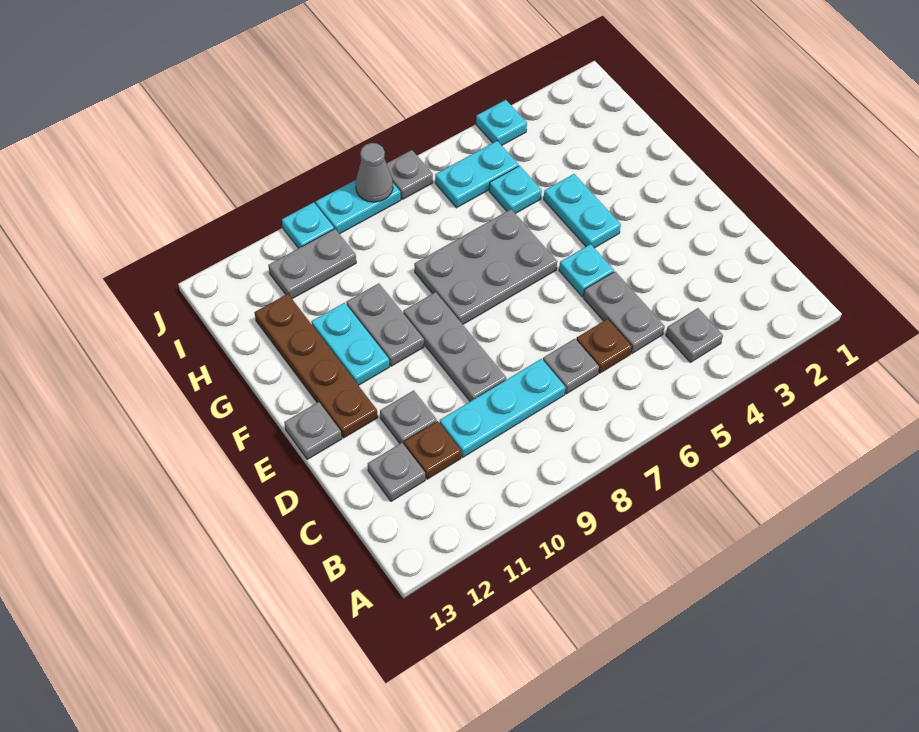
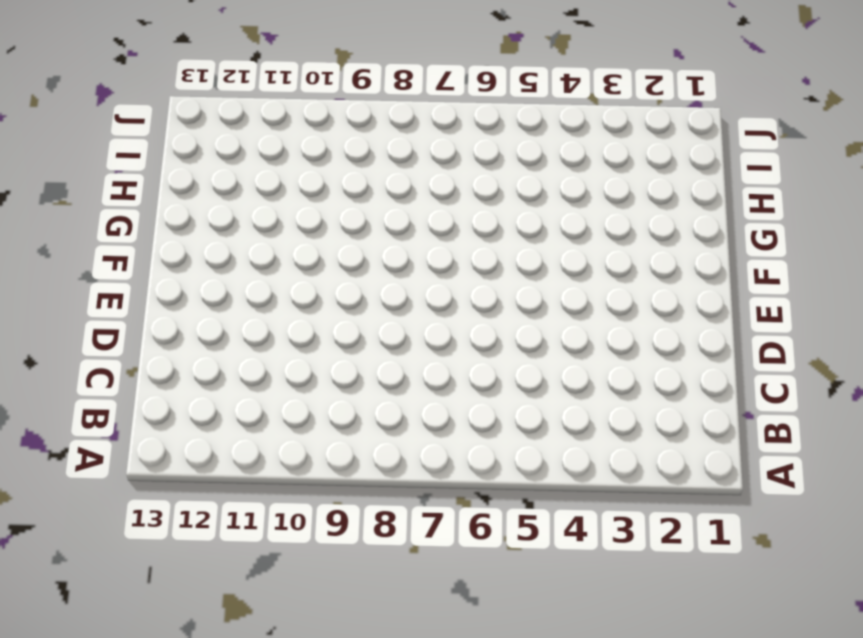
none -> grey 1x1 plate [666,308,723,362]
none -> grey 1x2 plate [583,272,665,353]
none -> brown 1x1 plate [576,319,632,373]

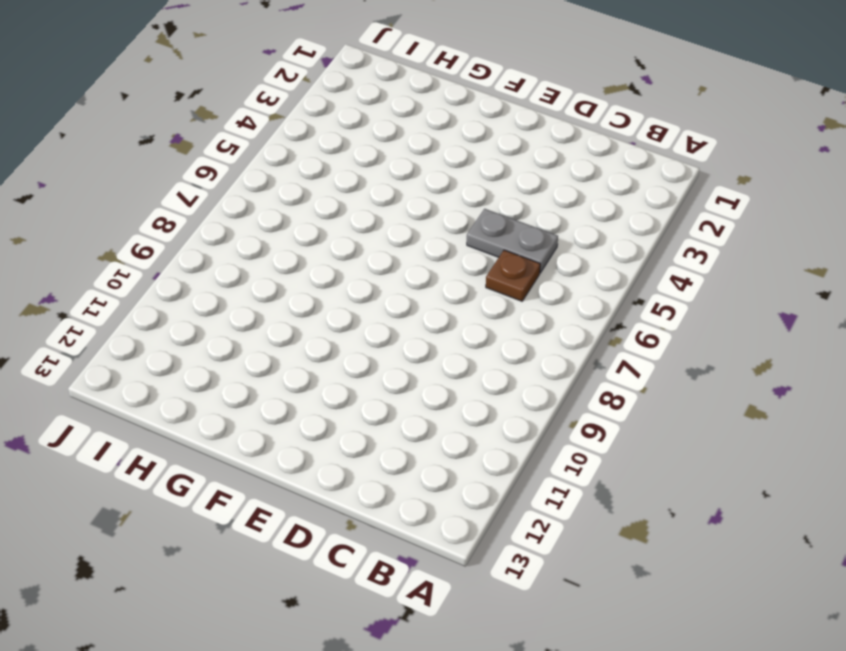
none -> grey 1x1 plate [666,308,723,362]
none -> grey 1x1 plate [543,339,599,394]
none -> cyan 1x3 plate [440,359,566,457]

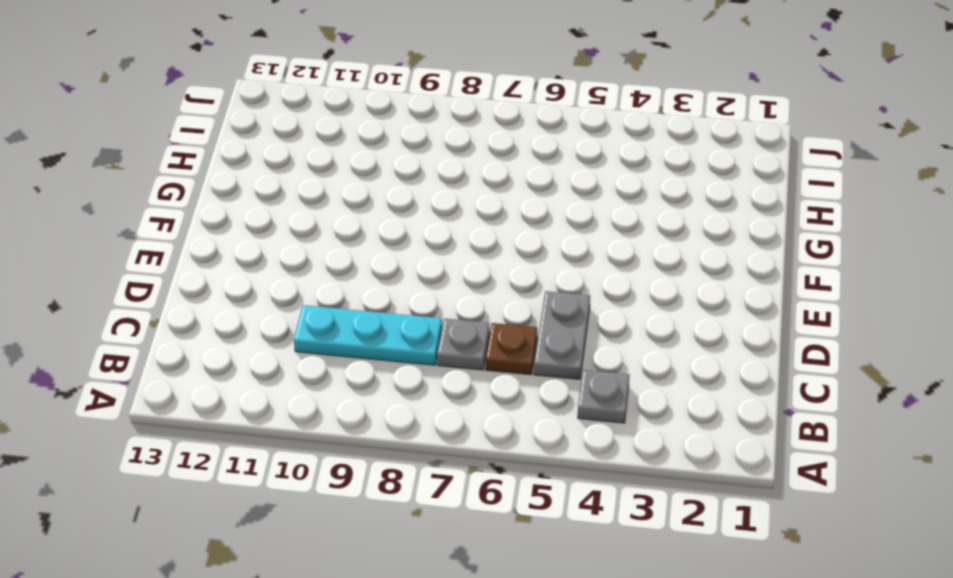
none -> brown 1x1 plate [404,421,461,479]
none -> grey 1x1 plate [368,443,425,501]
none -> grey 1x3 plate [403,292,506,401]

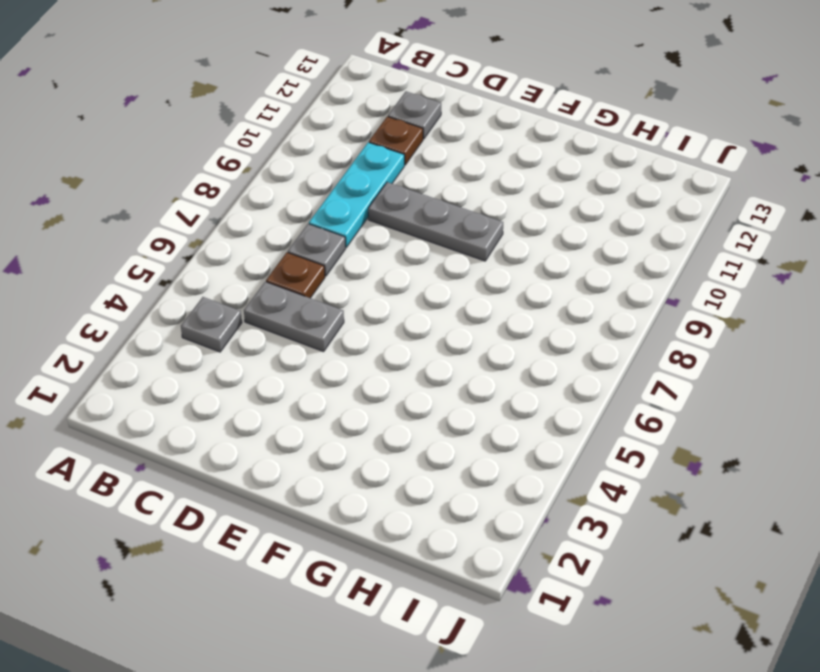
none -> grey 1x1 plate [380,390,437,444]
none -> cyan 1x1 plate [559,244,614,297]
none -> brown 1x4 plate [254,294,378,438]

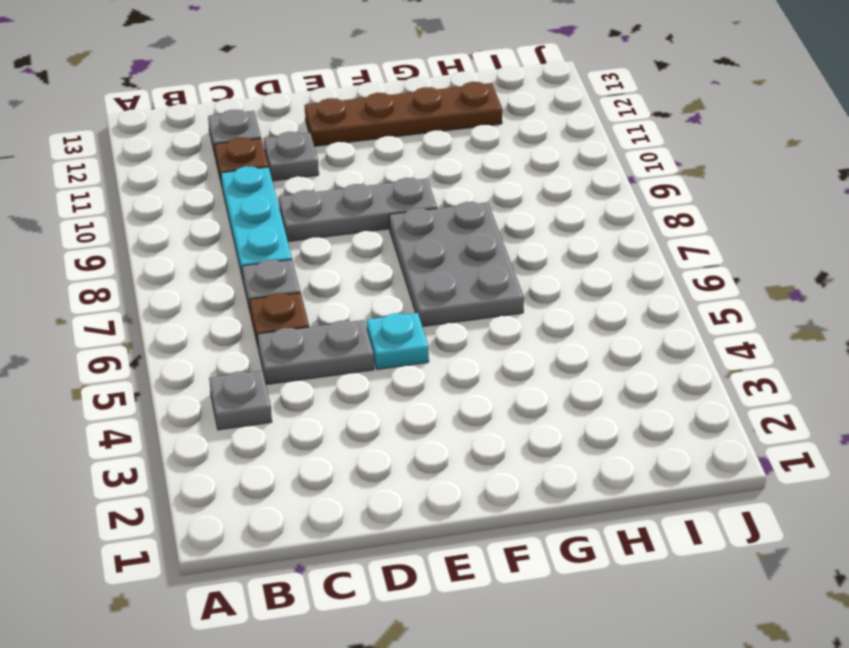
none -> grey 1x1 plate [284,402,342,460]
none -> cyan 1x2 plate [544,174,621,248]
none -> grey 1x2 plate [346,283,424,366]

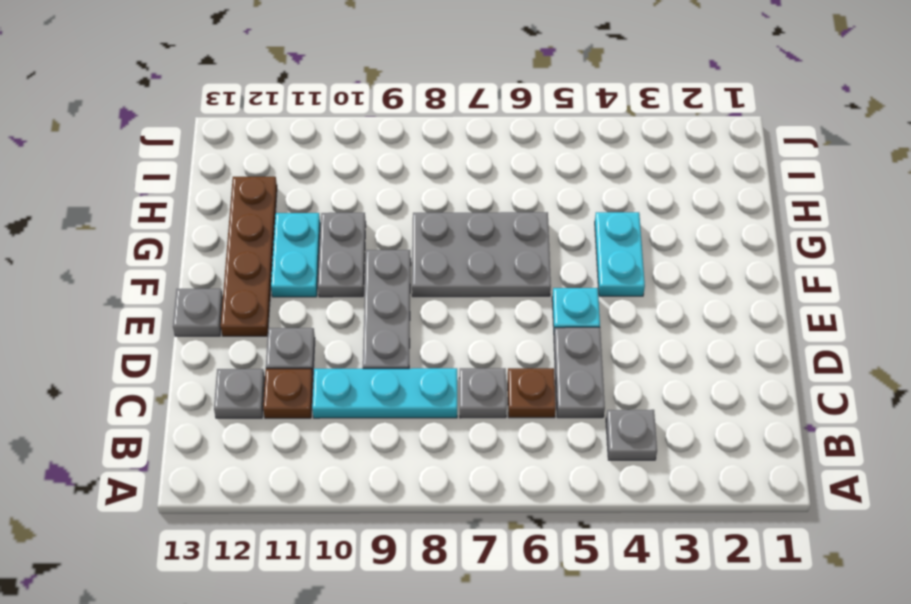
none -> cyan 1x1 plate [489,166,542,214]
none -> cyan 1x2 plate [435,141,519,208]
none -> grey 1x2 plate [268,229,356,299]

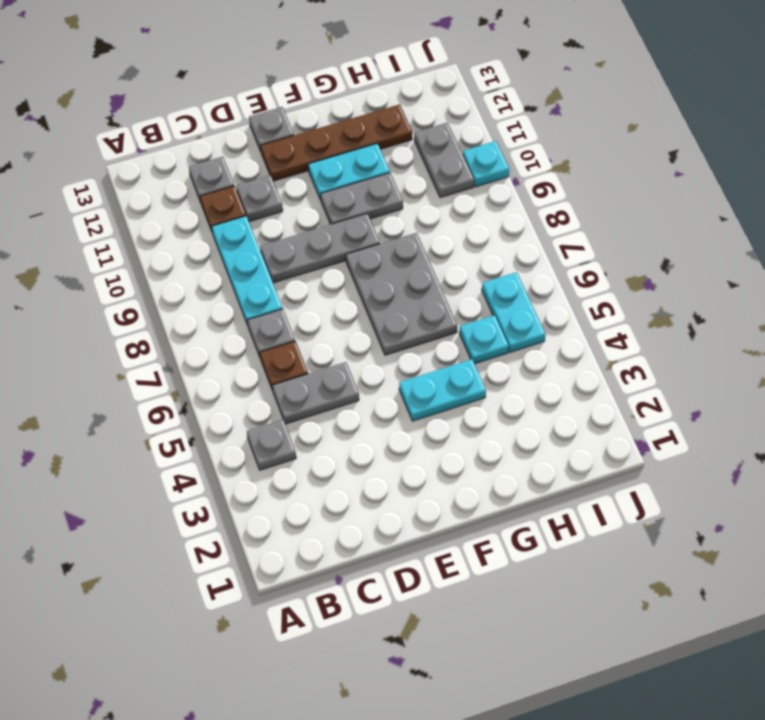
none -> cyan 1x1 plate [559,244,614,297]
none -> cyan 1x1 plate [476,100,527,145]
none -> grey 1x1 plate [387,150,433,199]

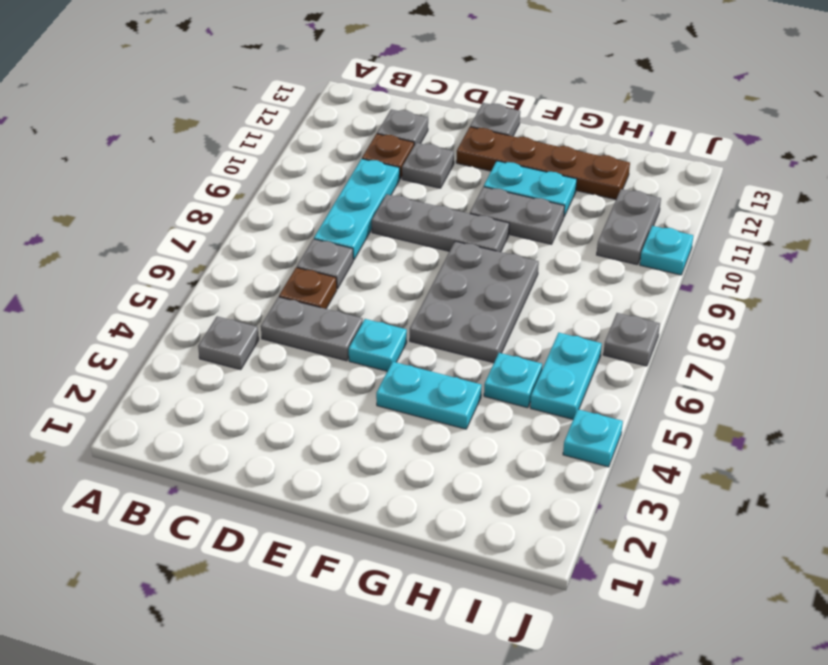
none -> cyan 1x2 plate [315,180,401,234]
none -> grey 1x1 cone [355,143,393,202]

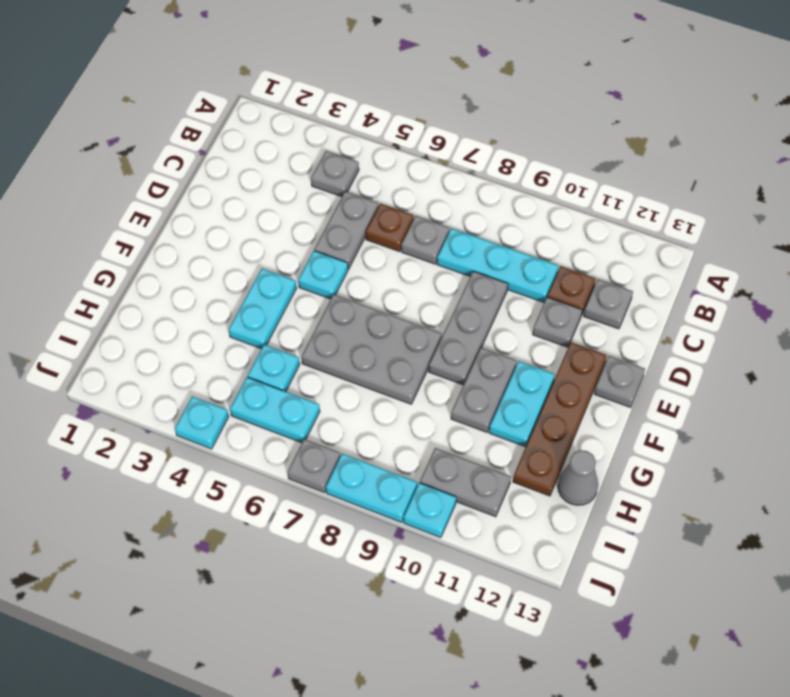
grey 1x1 cone [558,450,598,505] -> grey 1x1 cone moved to [355,143,393,202]

